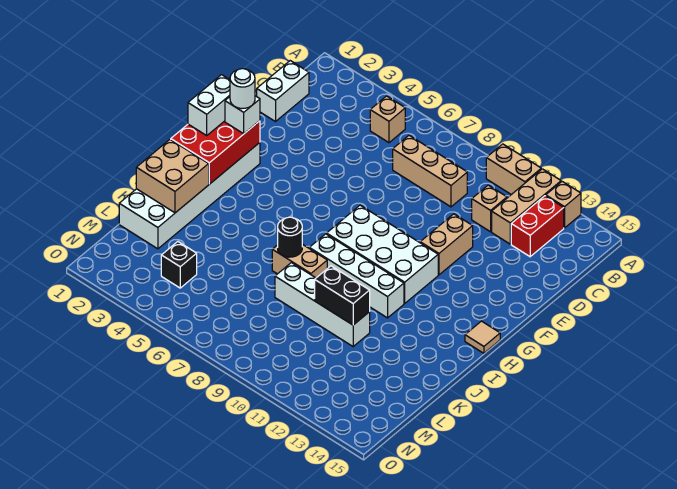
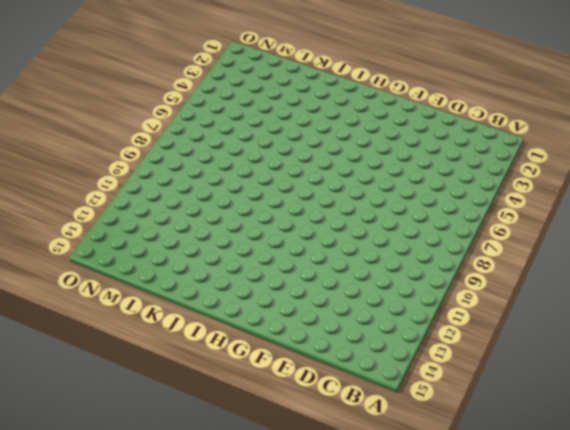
none -> tan 1x2 brick [486,144,541,195]
none -> tan 1x3 brick [492,169,561,244]
none -> tan 1x1 brick [546,181,581,228]

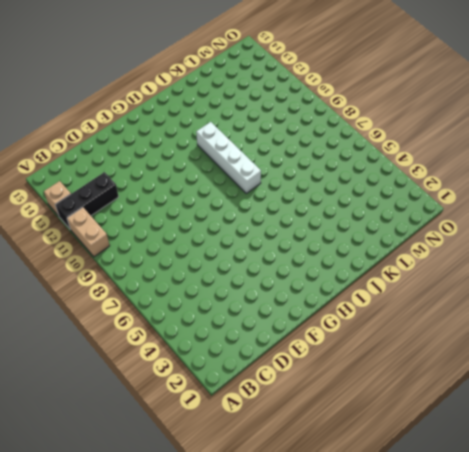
black 1x3 brick [55,172,119,229] -> tan 1x3 brick [492,169,561,244]
none -> tan 1x1 brick [370,96,405,143]
none -> red 1x2 brick [511,196,564,257]
none -> white 1x2 brick [257,61,309,122]

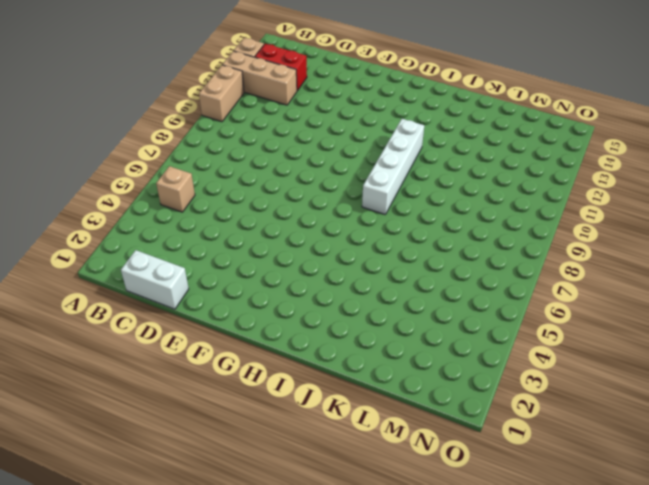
none -> tan 1x3 brick [393,136,467,207]
none -> tan 1x1 brick [472,185,507,232]
none -> tan 1x2 brick [420,214,473,275]

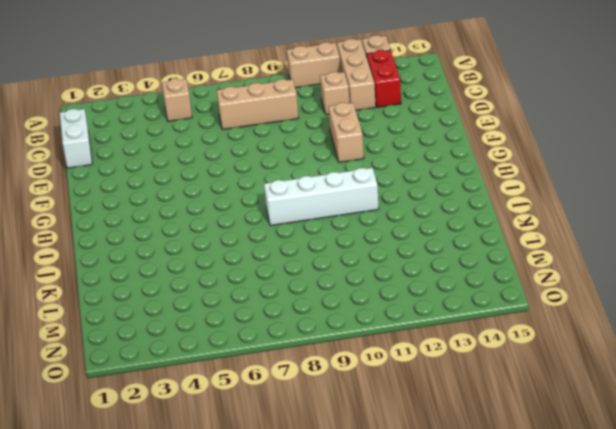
none -> white 2x6 brick [119,143,260,249]
none -> white 2x4 brick [327,205,438,303]
none -> tan 1x1 tile [465,321,500,353]

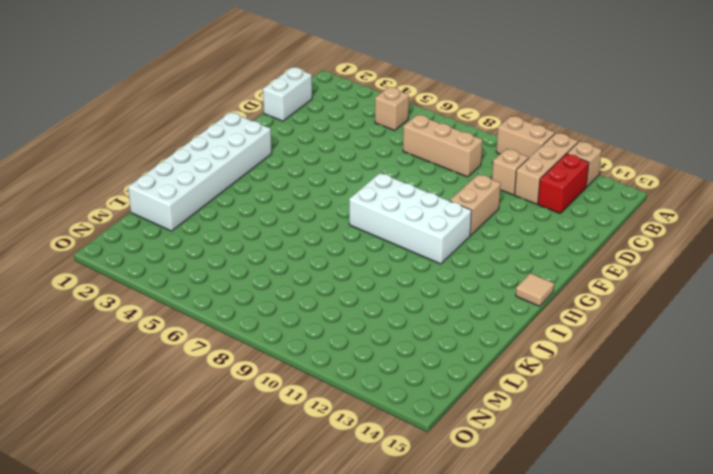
none -> white 1x4 brick [309,234,404,318]
none -> tan 1x2 brick [272,244,327,278]
none -> white 1x4 brick [275,263,370,346]

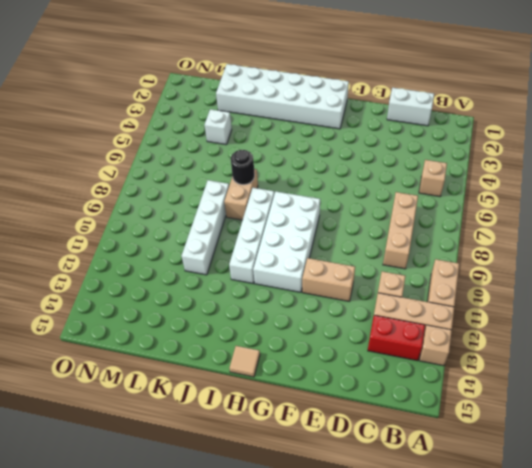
white 1x1 brick [205,109,232,145] -> white 1x1 brick moved to [225,96,260,134]
none -> black 1x1 brick [161,242,197,288]
none -> red 2x3 brick [171,121,260,184]
none -> tan 2x2 brick [136,139,209,213]

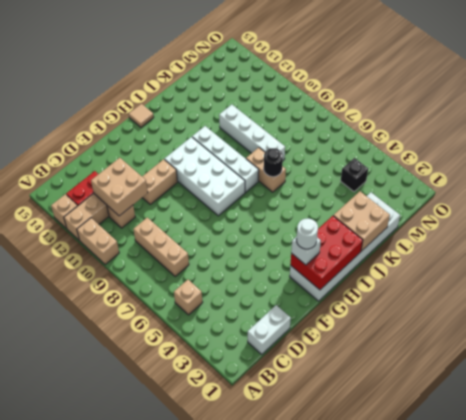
tan 2x2 brick [91,158,148,216] -> none
none -> black 1x2 brick [315,266,370,325]
none -> white 1x2 brick [188,75,230,135]

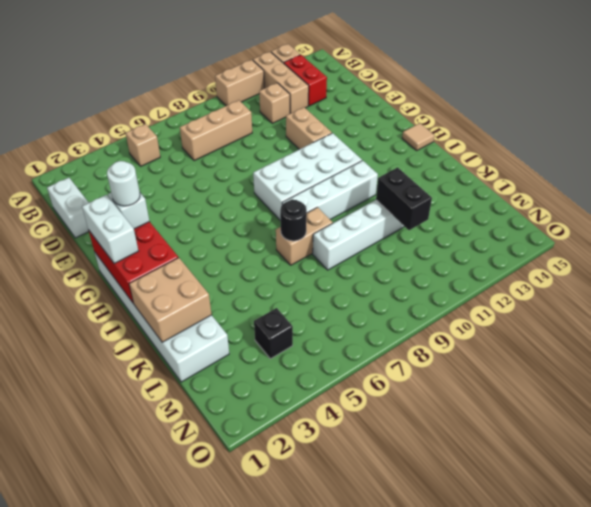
black 1x2 brick [376,167,432,230] -> black 1x2 brick turned to [315,266,370,325]

